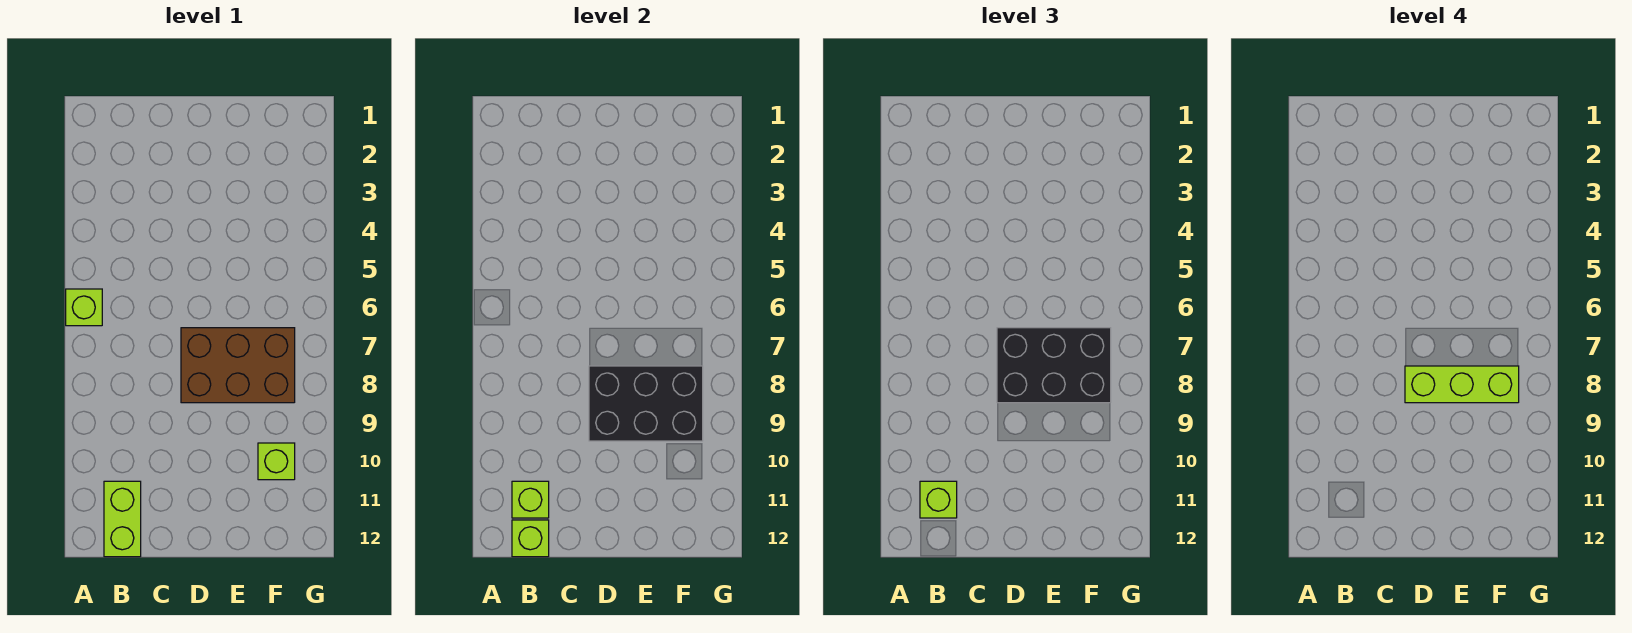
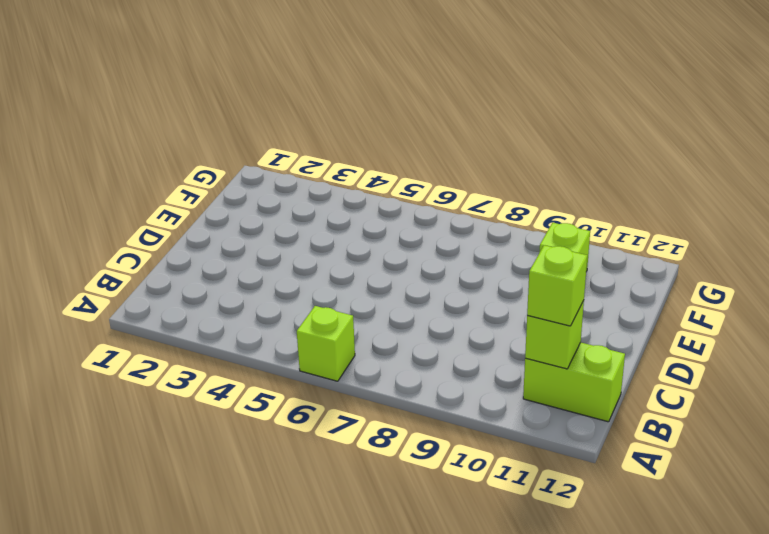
none -> brown 2x3 brick [181,328,295,403]
none -> lime 1x1 brick [512,520,549,557]

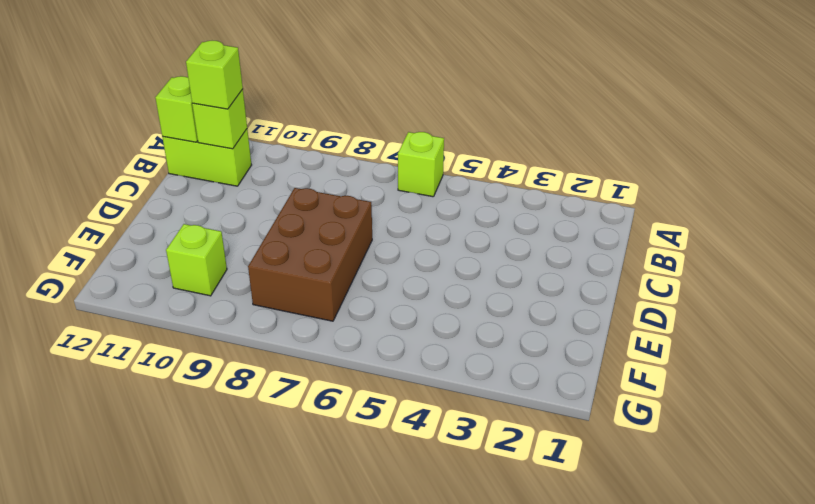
none -> black 2x3 brick [589,366,703,441]
none -> black 2x3 brick [997,328,1111,403]

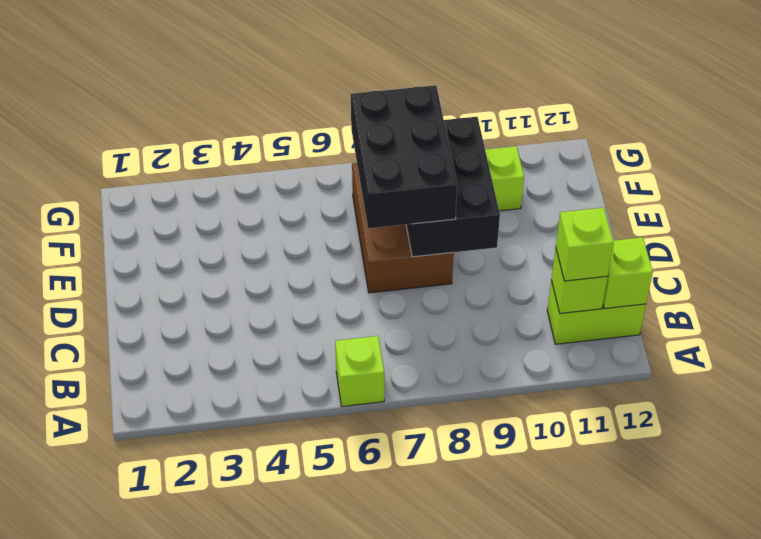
none -> lime 1x3 brick [1405,366,1519,403]

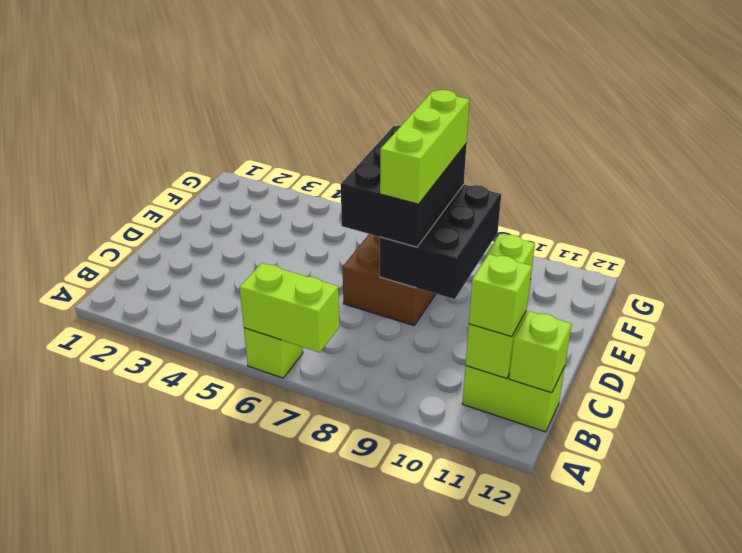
lime 1x2 brick [240,263,339,353] -> none

